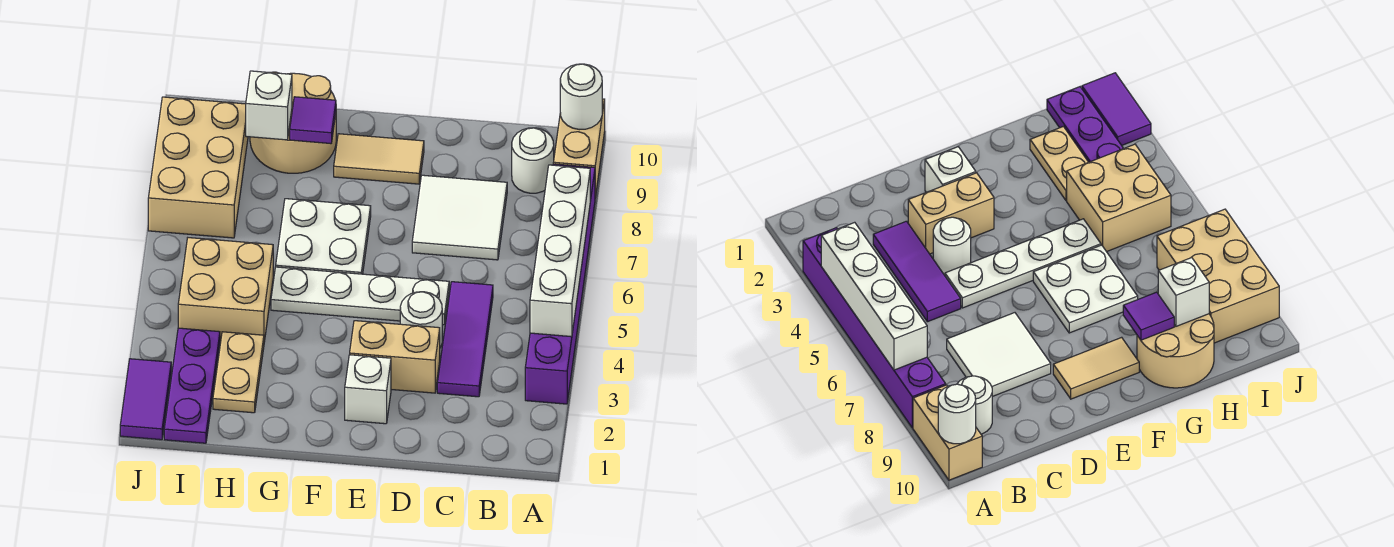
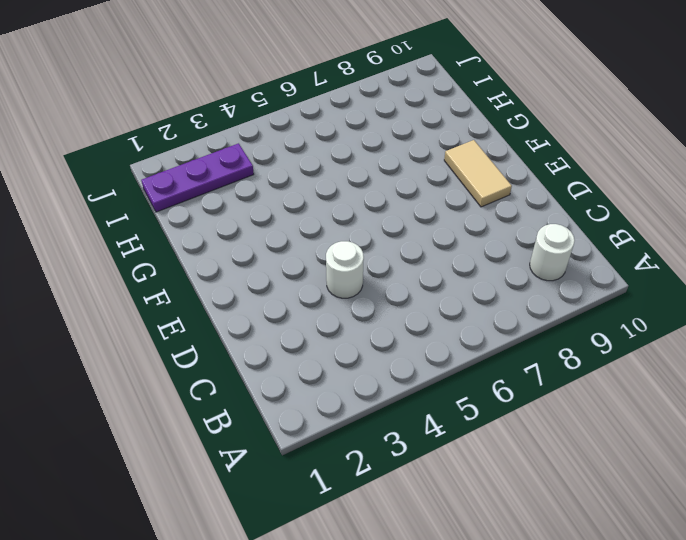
none -> purple 1x6 brick [525,164,595,404]
none -> tan 1x2 brick [553,99,605,197]
none -> purple 1x3 tile [437,282,493,397]

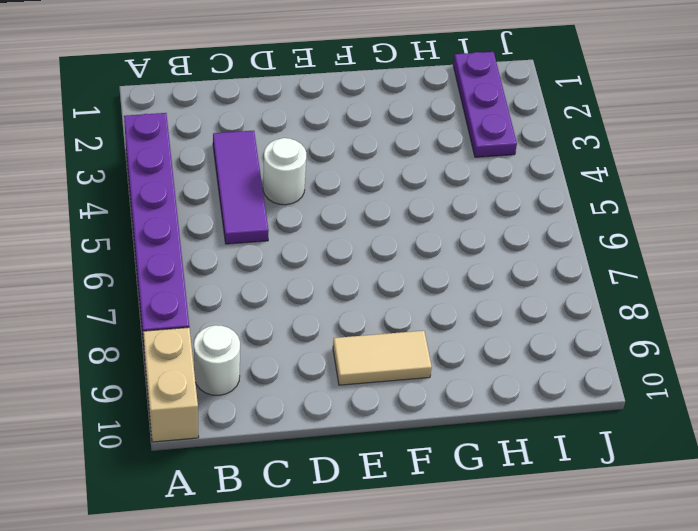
none -> white 2x2 tile [412,175,507,260]
none -> tan 1x2 brick [350,321,440,393]
none -> white 1x4 plate [271,267,449,325]

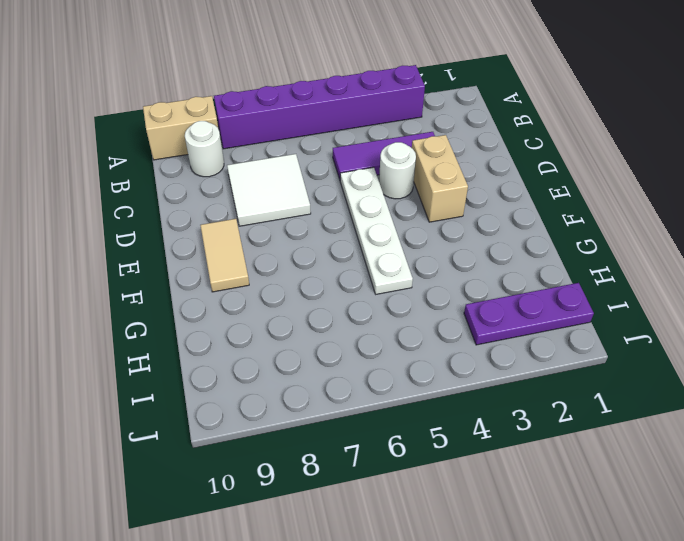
none -> white 1x1 brick [345,355,391,424]
none -> white 2x2 plate [276,199,371,274]
none -> tan 2x2 round brick [250,72,336,173]

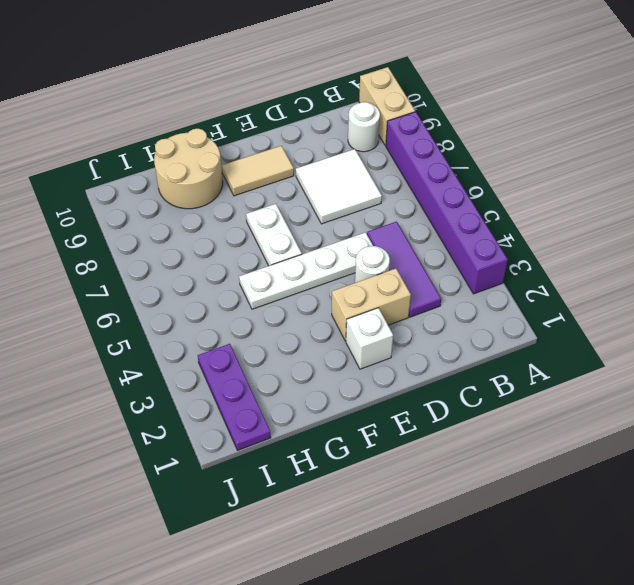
white 1x2 plate [246,204,302,266] -> white 2x2 plate [276,199,371,274]
none -> tan 1x2 plate [213,332,264,413]
none -> tan 2x2 brick [178,238,273,342]
none -> tan 2x3 brick [148,97,248,238]

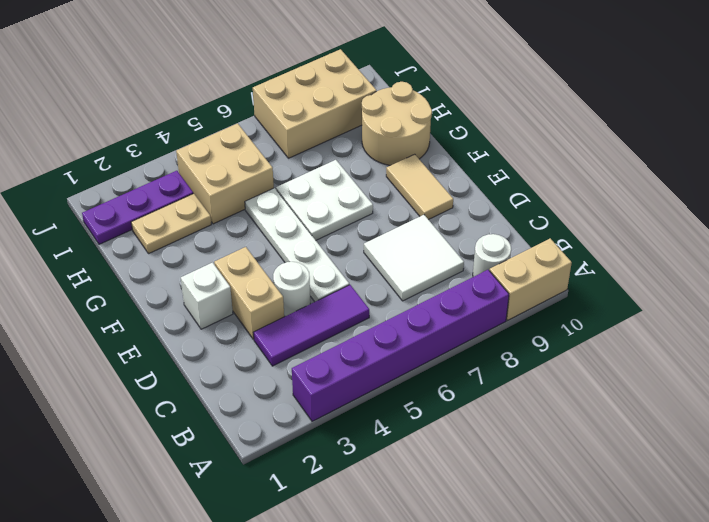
none -> purple 1x2 tile [120,359,171,440]
none -> white 1x4 brick [530,165,590,337]
none -> white 1x1 round brick [560,64,602,130]

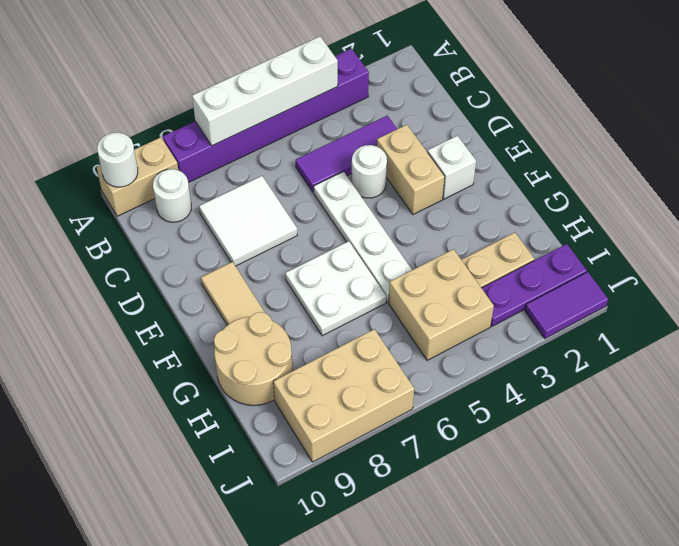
none -> purple 1x1 tile [290,97,336,144]
none -> white 1x1 brick [246,71,292,140]

